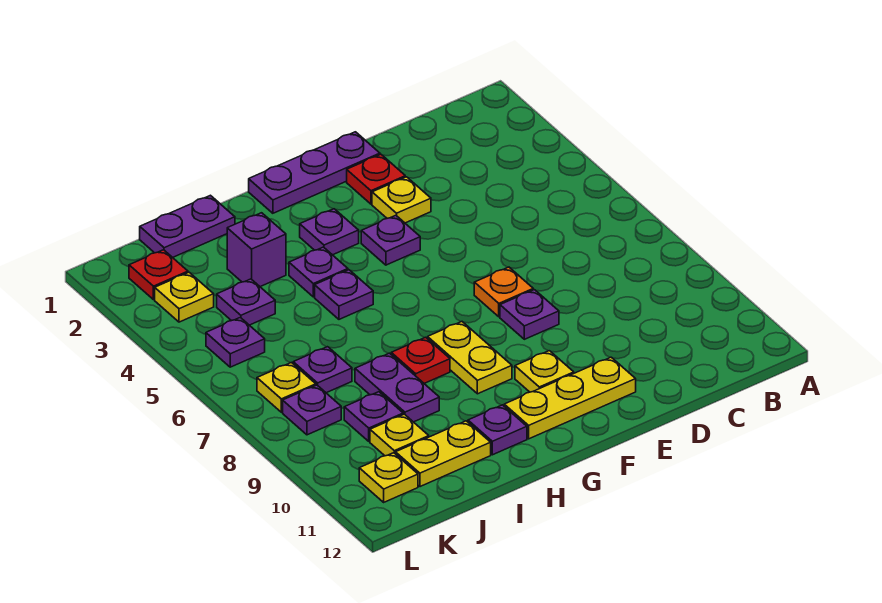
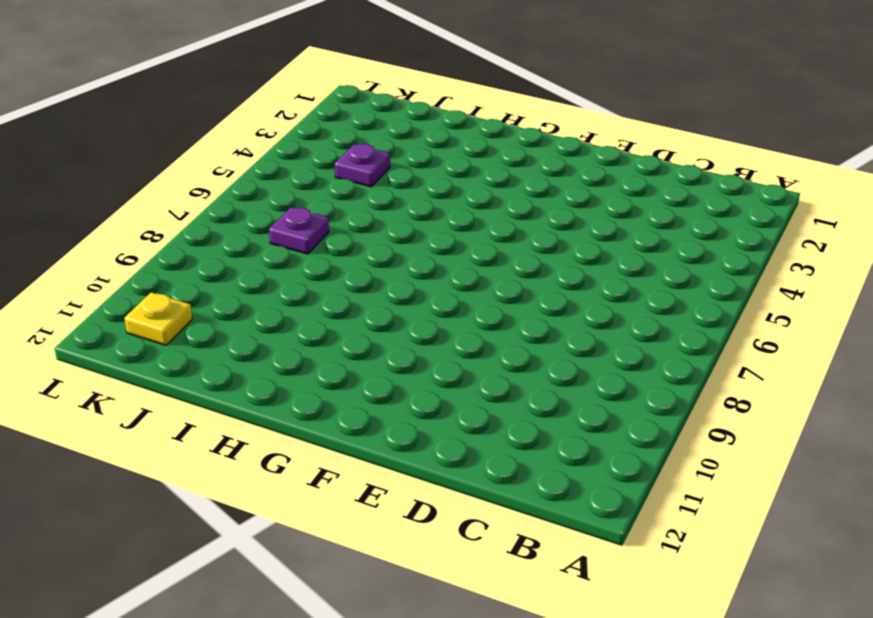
none -> purple 1x3 plate [249,132,380,213]
none -> red 1x1 plate [347,154,405,204]
none -> yellow 1x1 plate [372,177,431,223]

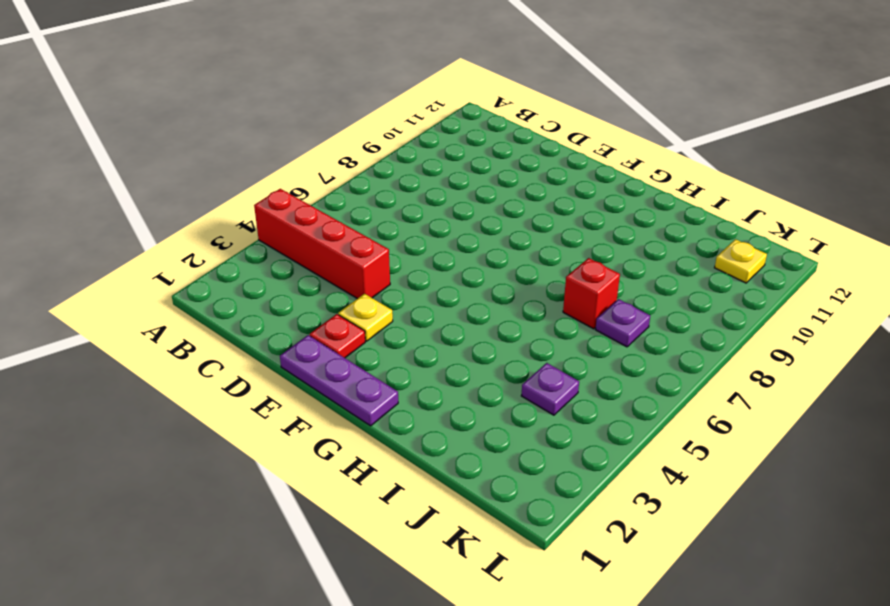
red 1x4 brick [254,189,390,299] -> none
red 1x1 brick [563,258,620,329] -> none
none -> orange 1x1 plate [474,267,533,317]
none -> purple 1x1 plate [500,290,559,339]
none -> yellow 1x3 plate [504,357,636,439]

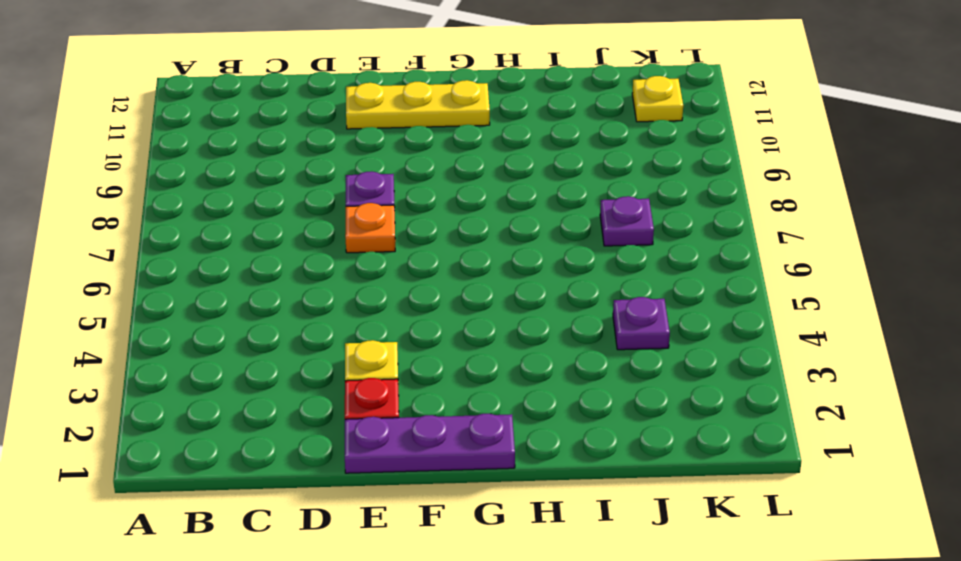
none -> purple 1x1 plate [361,215,420,265]
none -> yellow 1x1 plate [515,351,574,392]
none -> purple 1x1 plate [300,209,359,255]

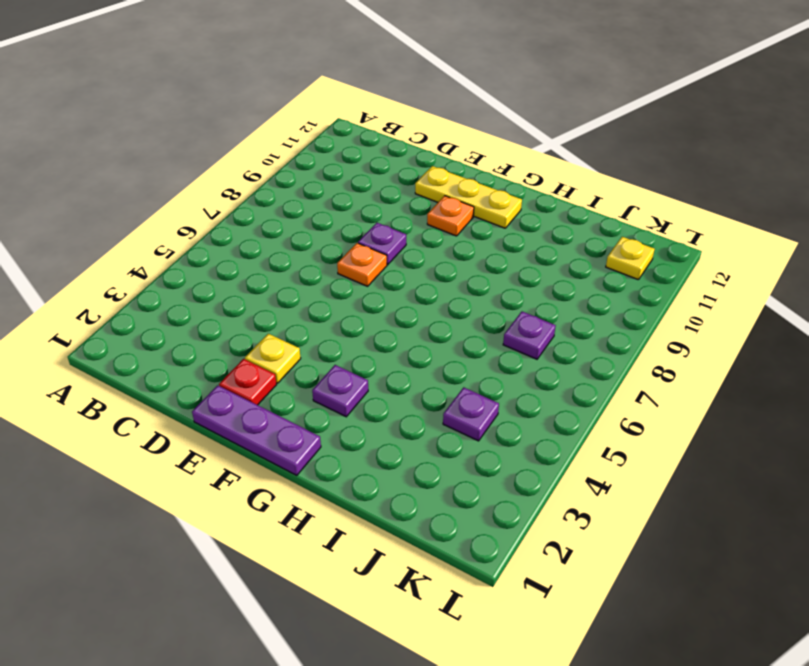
orange 1x1 plate [427,196,474,236] -> yellow 1x1 plate [515,351,574,392]
none -> purple 1x1 plate [361,215,420,265]
none -> yellow 1x2 plate [427,322,512,394]
none -> purple 1x1 plate [289,247,348,297]

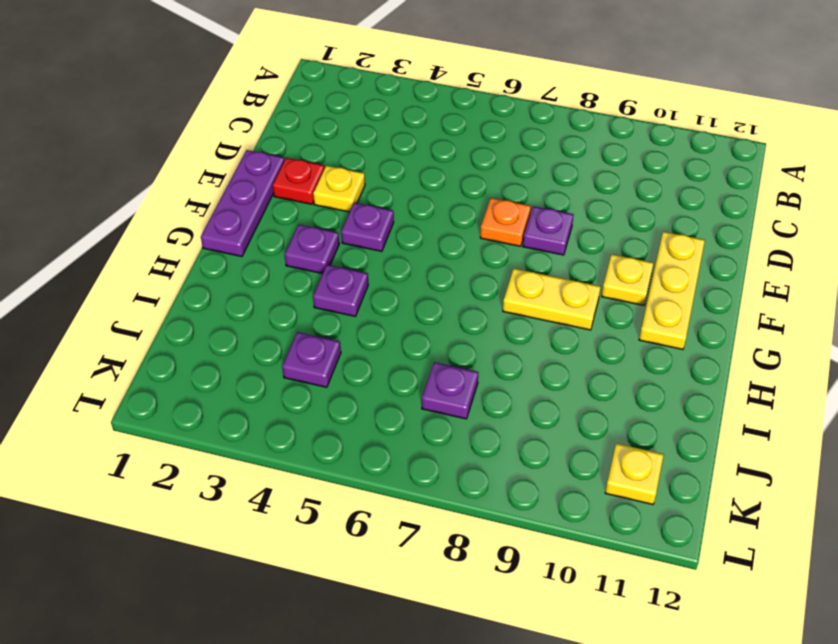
none -> purple 1x1 plate [315,270,373,319]
none -> red 1x1 plate [391,337,450,383]
none -> purple 1x1 plate [468,405,527,455]

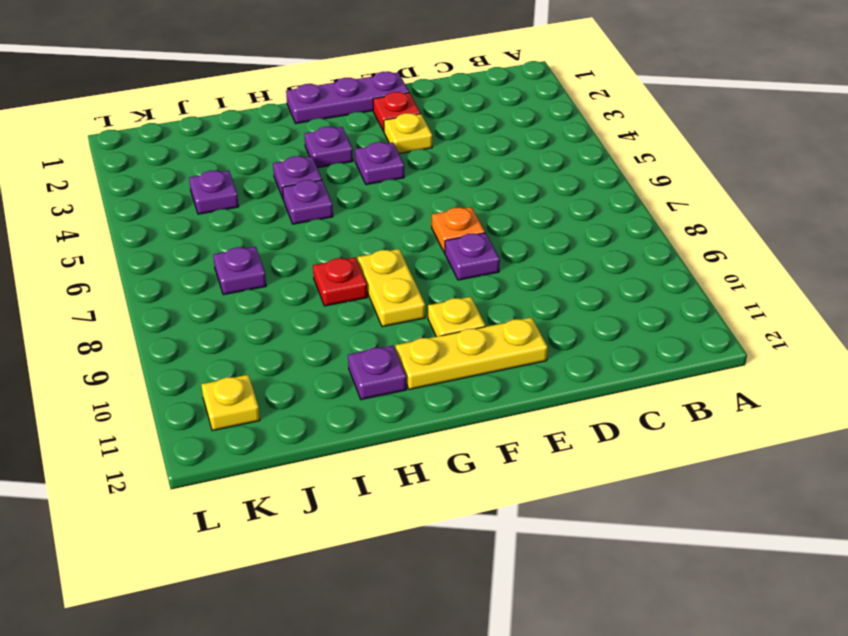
none -> purple 1x2 plate [140,195,235,258]
none -> purple 1x1 brick [227,213,286,287]
none -> purple 1x2 plate [355,353,439,422]

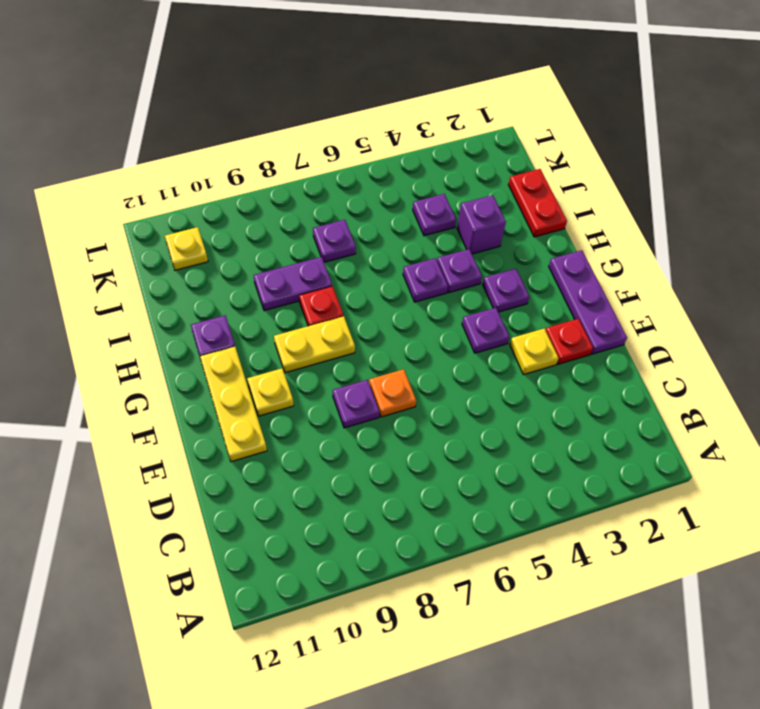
red 1x2 plate [508,169,567,237] -> purple 1x2 plate [140,195,235,258]
none -> yellow 1x2 plate [396,421,491,487]
none -> purple 1x1 plate [344,392,403,441]
none -> yellow 1x1 plate [370,414,429,456]

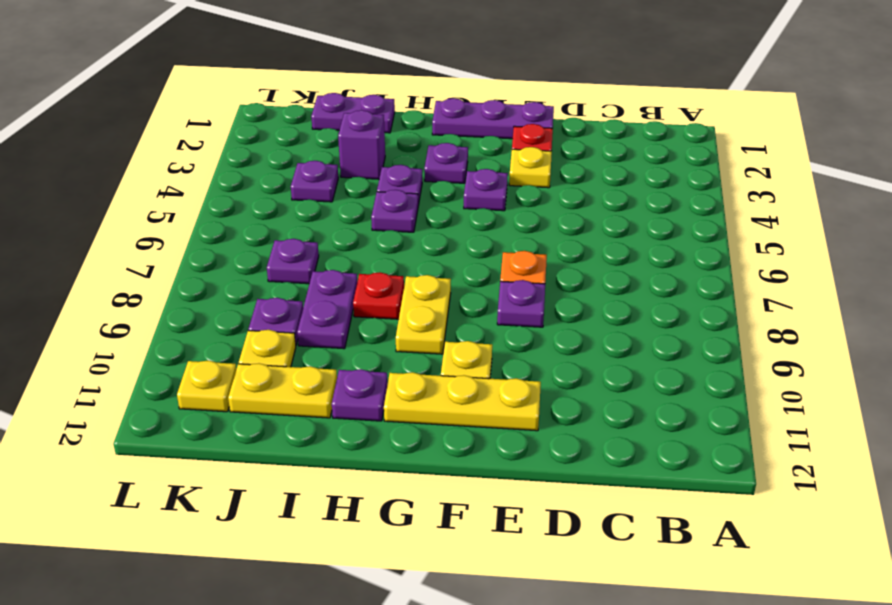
none -> red 1x1 plate [129,250,188,300]
none -> yellow 1x1 plate [155,272,214,322]
none -> purple 1x1 plate [206,317,265,367]

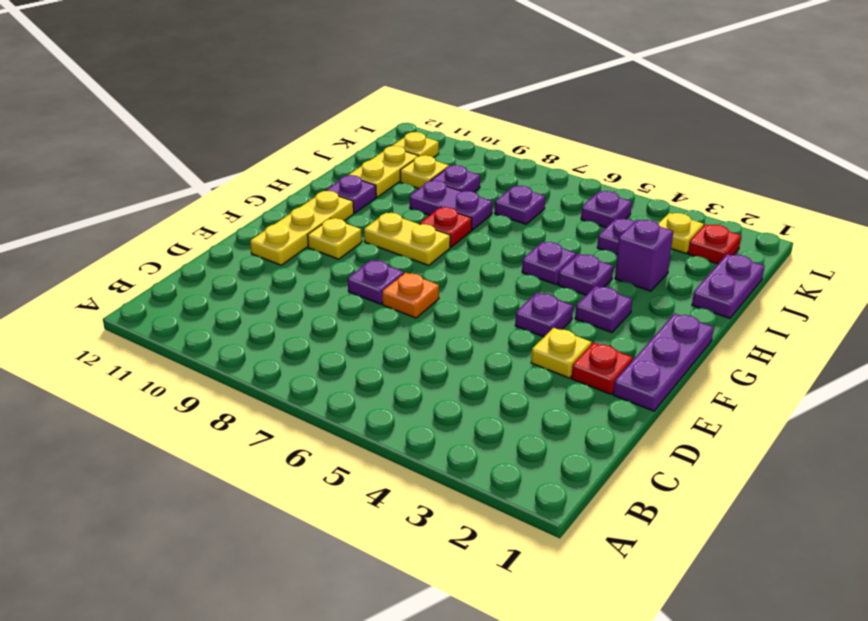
none -> yellow 1x1 plate [257,363,316,412]
none -> purple 1x1 plate [283,385,341,435]

